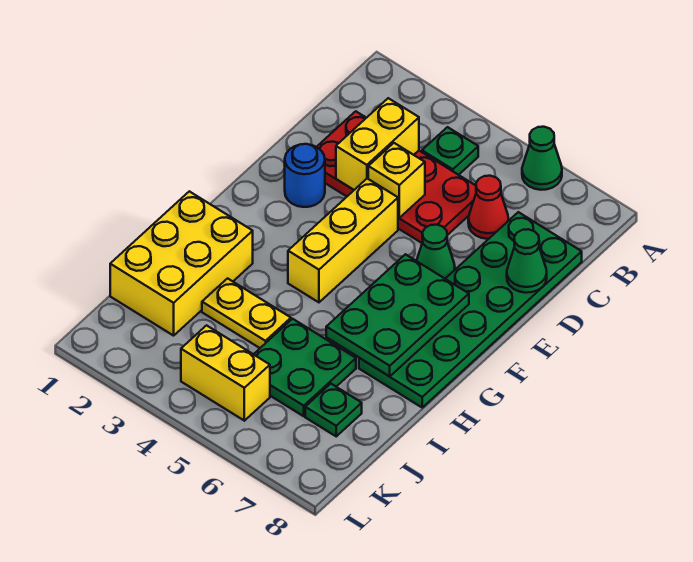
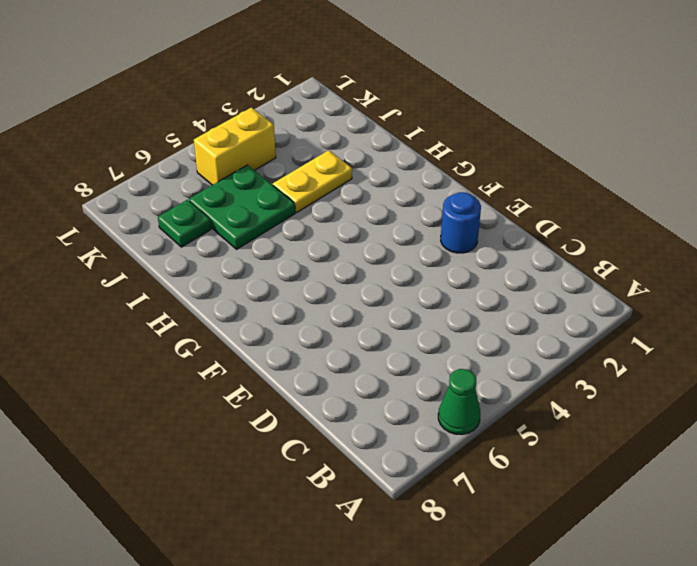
none -> green 1x1 plate [422,127,478,175]
none -> red 2x4 plate [317,111,476,243]
none -> red 1x1 cone [468,176,508,239]

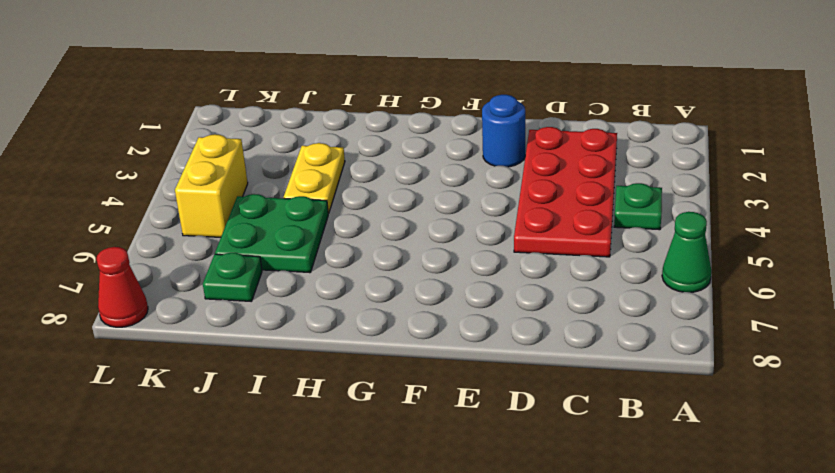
red 1x1 cone [96,247,148,327] -> red 1x1 cone moved to [468,176,508,239]
none -> green 2x6 plate [359,212,582,407]
none -> yellow 1x3 brick [288,178,398,302]
none -> green 1x1 cone [417,225,455,279]

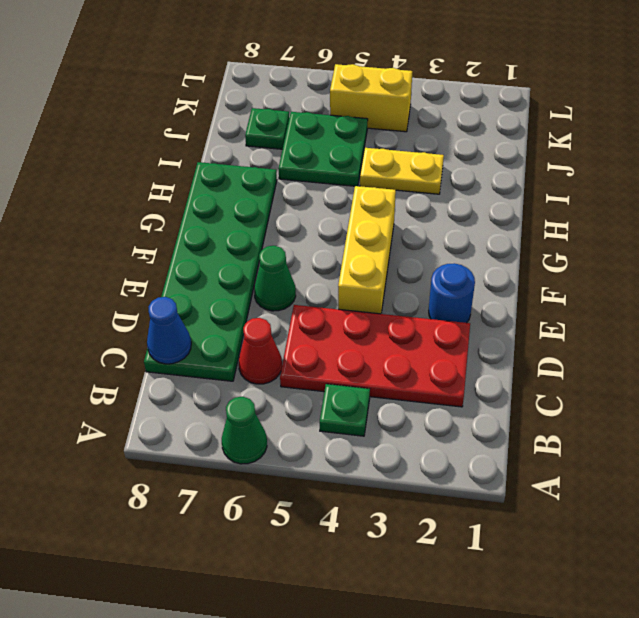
blue 1x1 cone [147,297,191,364] -> none
none -> yellow 2x3 brick [110,191,253,336]
none -> yellow 1x2 brick [336,98,419,190]
none -> yellow 1x1 brick [368,143,425,218]

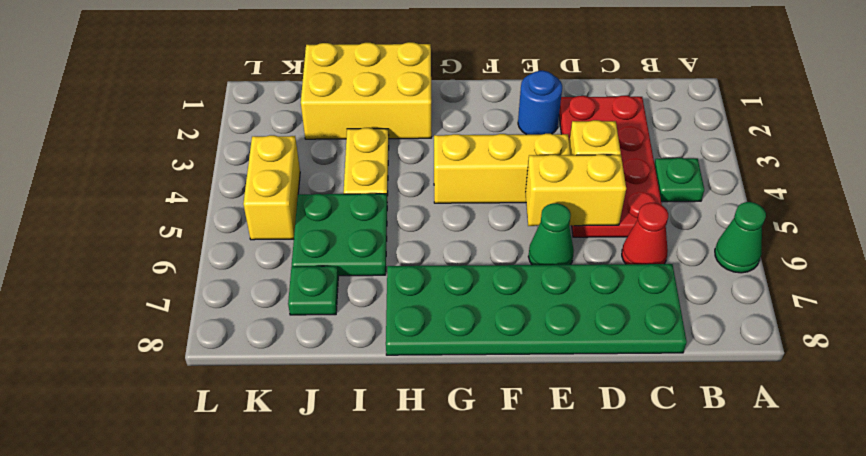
yellow 1x2 brick [525,154,626,226] -> yellow 1x2 brick moved to [336,98,419,190]
none -> green 1x1 cone [507,229,547,293]
none -> green 2x3 plate [326,254,469,376]

